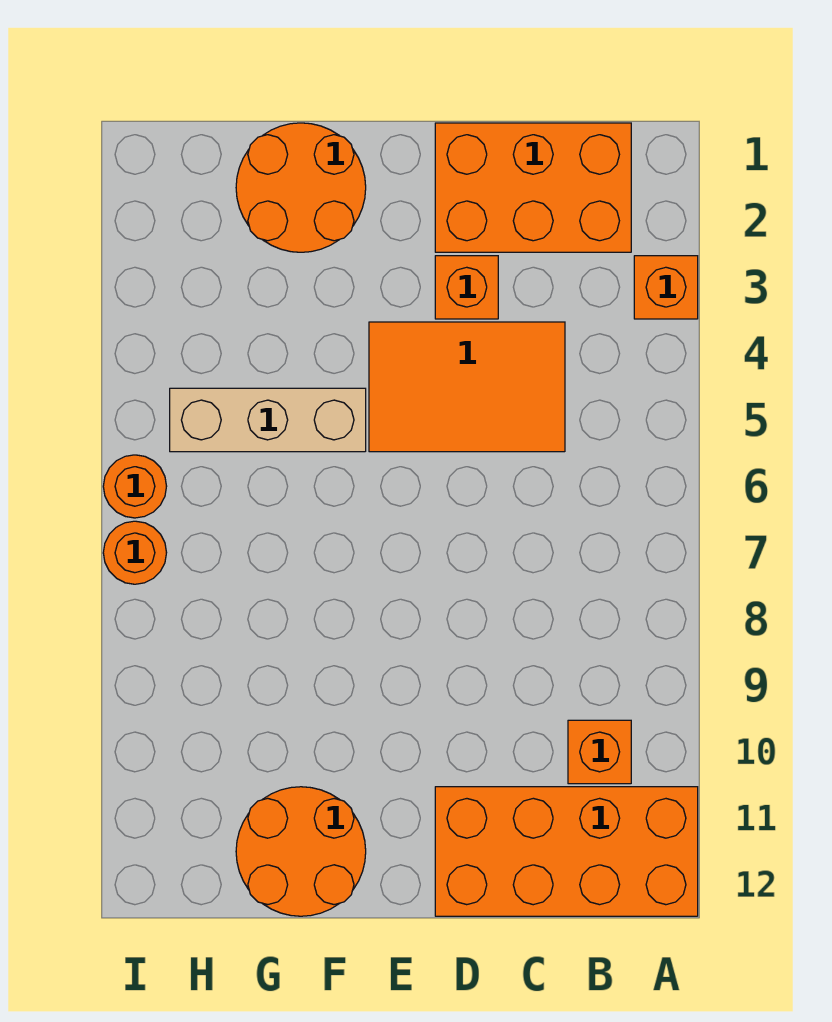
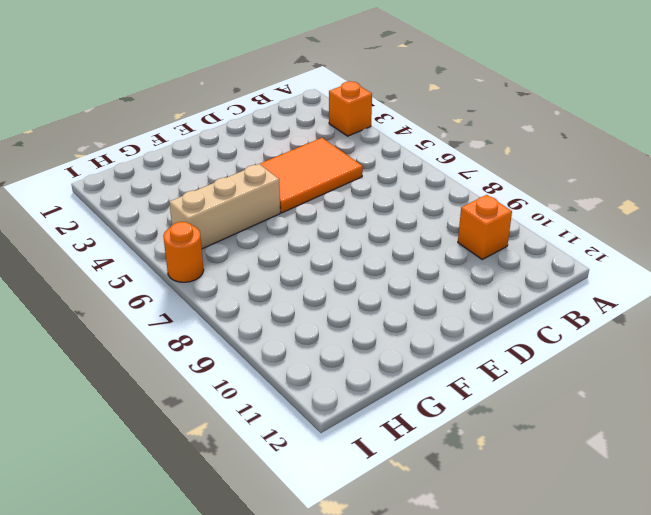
none -> orange 2x4 brick [435,787,698,916]
none -> orange 2x3 brick [435,123,631,252]

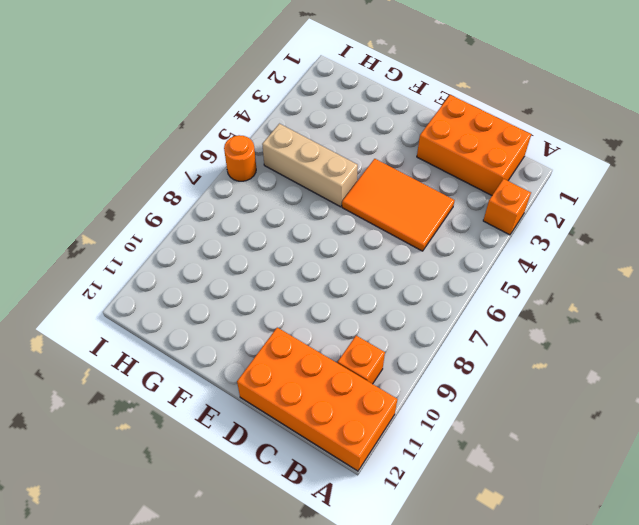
none -> orange 1x1 brick [435,256,498,319]
none -> orange 2x2 round brick [236,123,366,252]

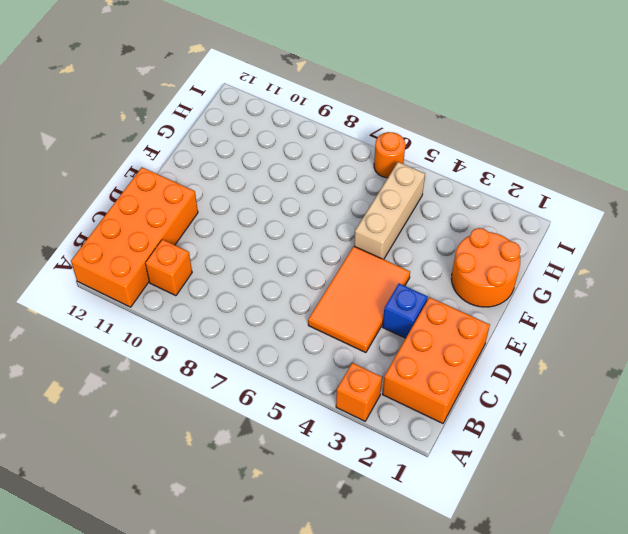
blue 1x1 brick [383,284,428,338] -> orange 1x1 brick [435,256,498,319]
none -> orange 2x2 round brick [236,787,366,916]
none -> orange 1x1 round brick [103,521,167,584]

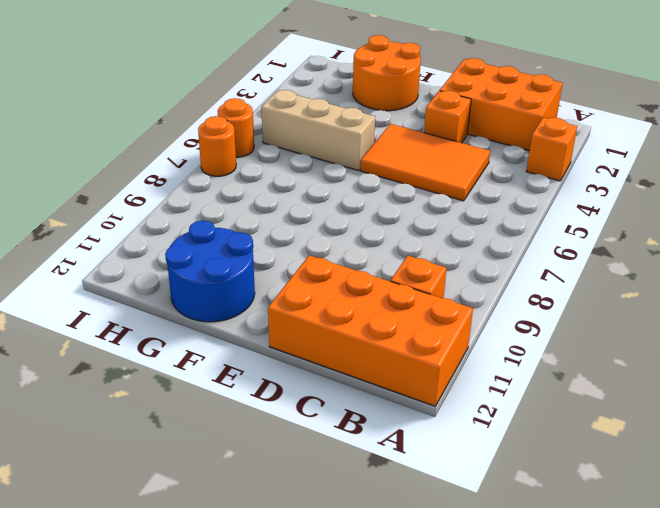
blue 2x2 round brick [165,220,255,322] -> orange 2x2 round brick [236,787,366,916]

